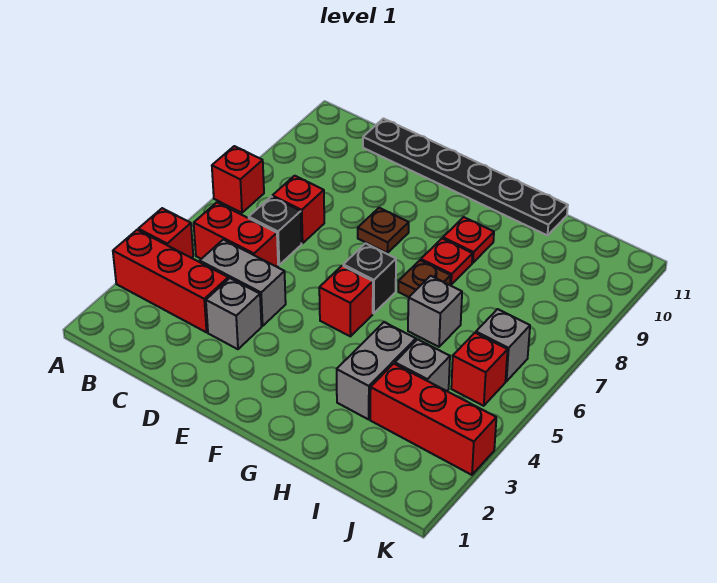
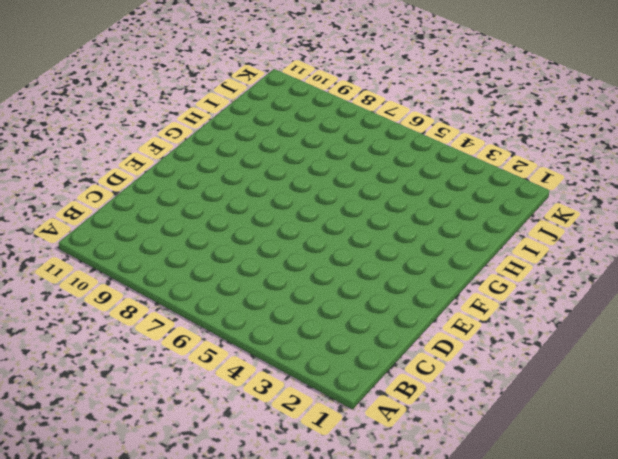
none -> red 1x3 brick [113,230,228,332]
none -> red 1x1 brick [138,208,193,258]
none -> red 1x1 brick [212,146,264,213]

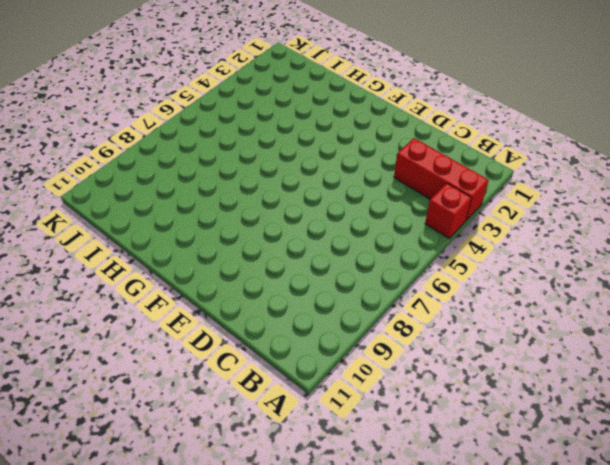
none -> red 1x1 brick [212,146,264,213]
none -> red 1x2 brick [194,202,278,267]
none -> grey 1x2 brick [200,240,286,326]

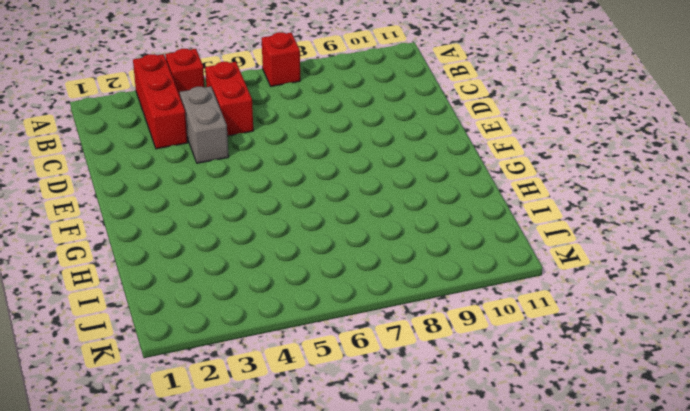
none -> black 1x1 brick [249,197,302,265]
none -> red 1x1 brick [272,176,324,243]
none -> black 1x6 plate [363,119,568,235]

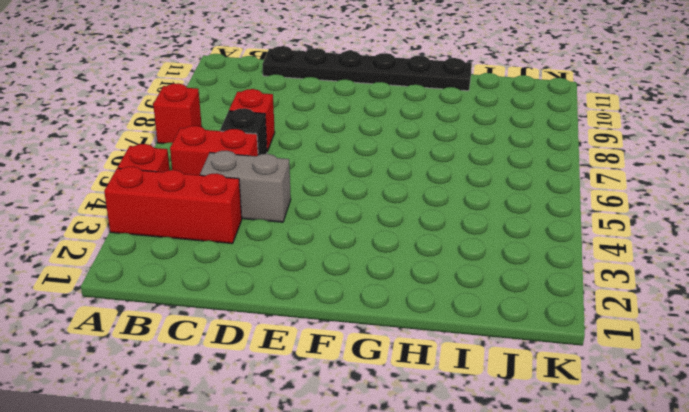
none -> grey 1x1 brick [206,278,261,349]
none -> brown 1x1 plate [358,208,409,253]
none -> red 1x1 brick [319,266,373,336]

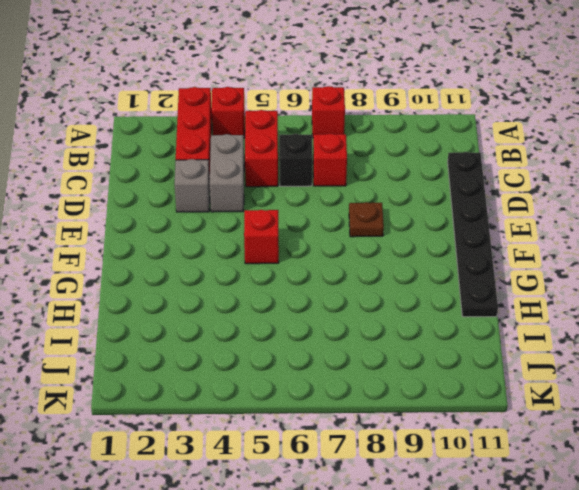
none -> black 1x1 brick [343,243,396,314]
none -> brown 1x1 plate [398,260,451,297]
none -> red 1x1 plate [421,239,472,285]

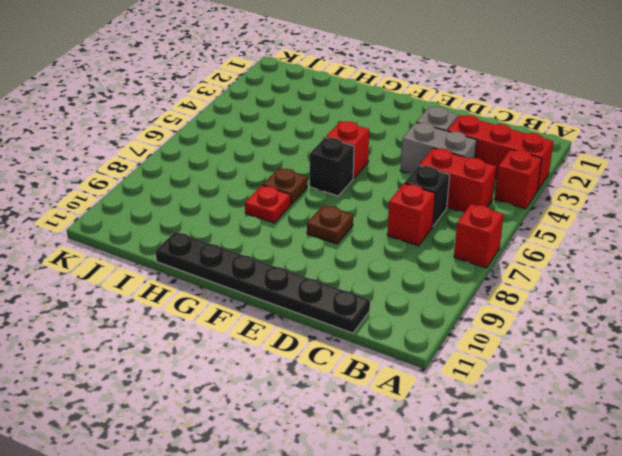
none -> red 1x1 plate [443,217,494,263]
none -> grey 1x2 brick [337,322,416,419]
none -> grey 1x1 brick [408,276,462,347]

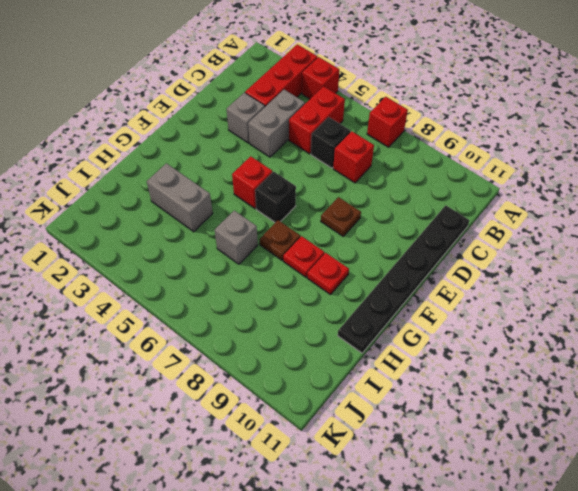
none -> red 1x3 brick [370,364,496,475]
none -> grey 1x1 brick [395,339,450,391]
none -> red 1x1 brick [451,333,508,406]

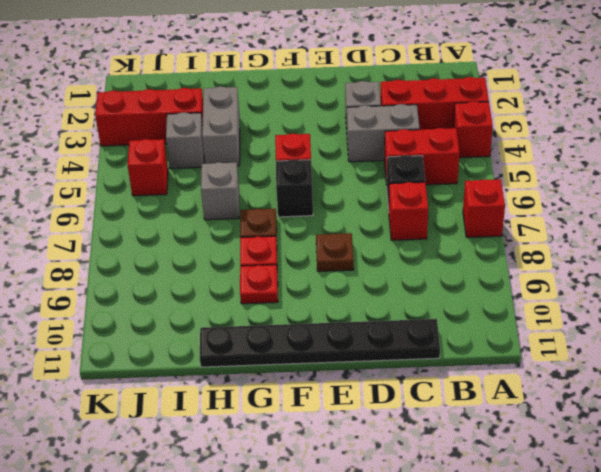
none -> grey 1x1 brick [476,309,530,381]

